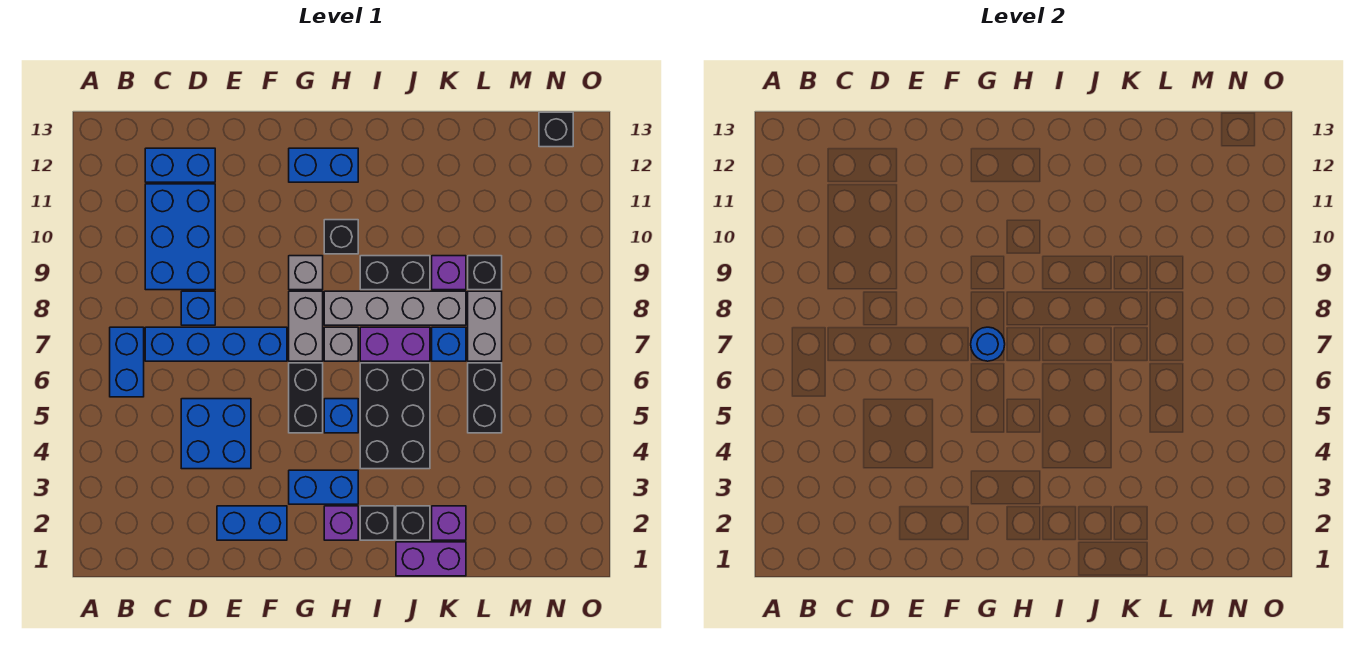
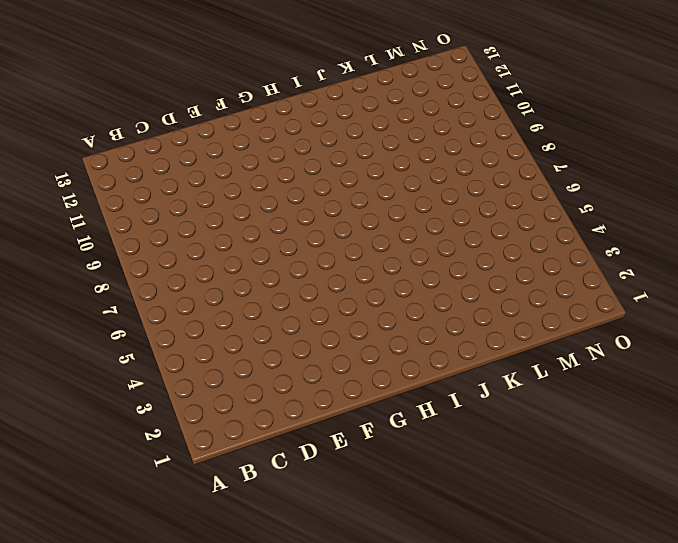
none -> blue 1x2 brick [110,327,144,397]
none -> blue 1x4 brick [145,327,287,361]
none -> blue 2x3 brick [145,184,215,290]
none -> blue 1x2 brick [145,148,215,182]

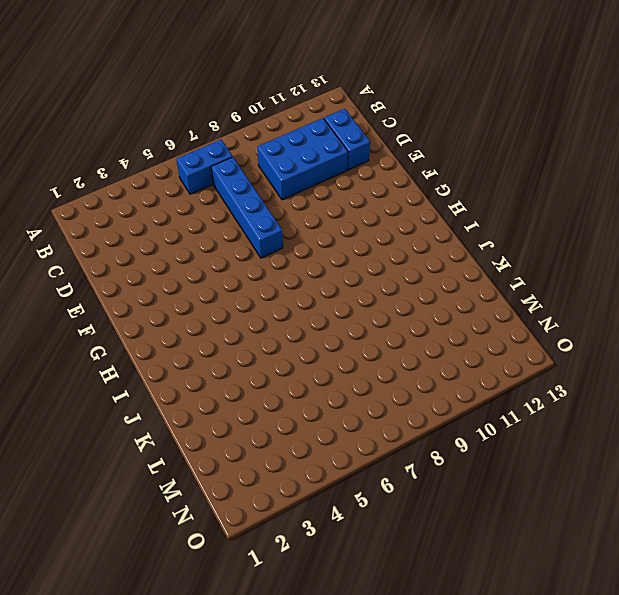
none -> blue 2x2 brick [181,399,251,469]
none -> blue 1x1 brick [181,291,215,325]
none -> blue 1x2 brick [217,506,287,540]
none -> blue 1x2 brick [289,470,358,504]

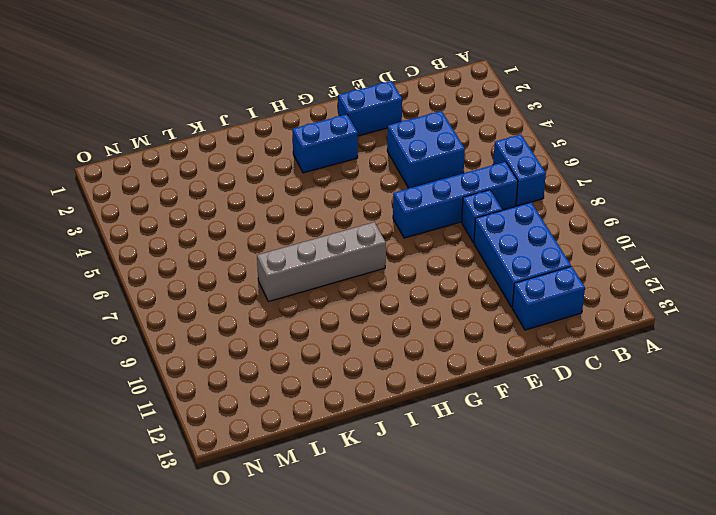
none -> black 1x2 brick [289,363,323,433]
none -> grey 1x2 brick [289,291,323,361]
none -> grey 1x1 brick [289,256,323,290]
none -> blue 1x2 brick [289,148,358,182]

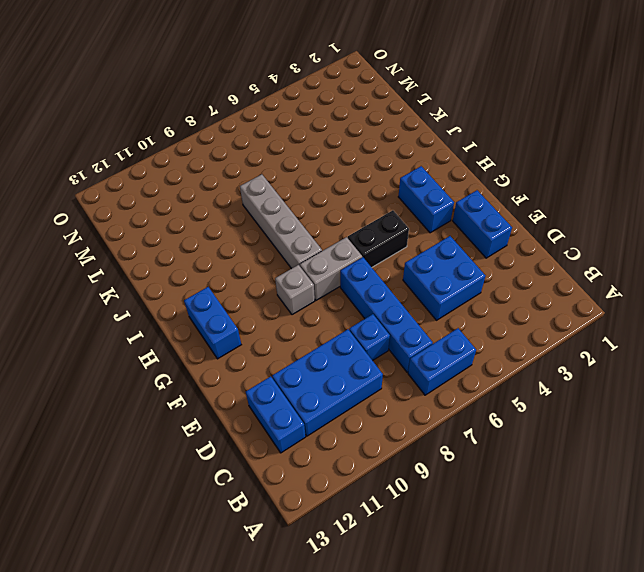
none -> purple 1x1 brick [324,506,358,540]
none -> blue 1x1 brick [324,399,358,433]
none -> grey 1x1 brick [324,327,358,361]
none -> black 1x1 brick [324,220,358,254]

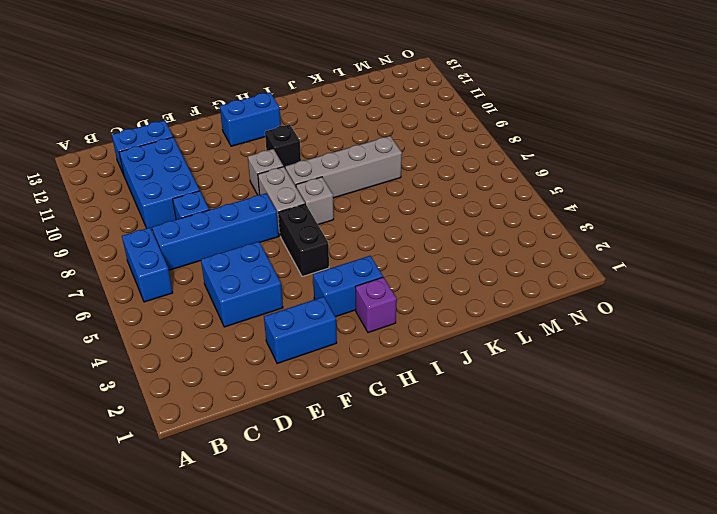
none -> blue 1x1 brick [324,399,358,433]
none -> black 1x1 brick [360,506,394,540]
none -> black 2x3 brick [360,363,430,469]
none -> purple 1x2 brick [360,327,430,361]

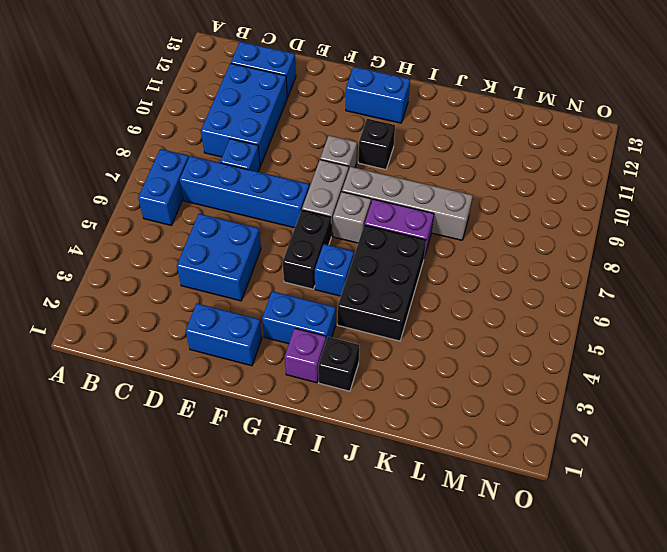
none -> black 1x2 brick [360,256,430,290]
none -> purple 1x2 brick [396,542,466,576]
none -> black 1x1 brick [396,506,430,540]
none -> purple 1x1 brick [432,506,466,540]

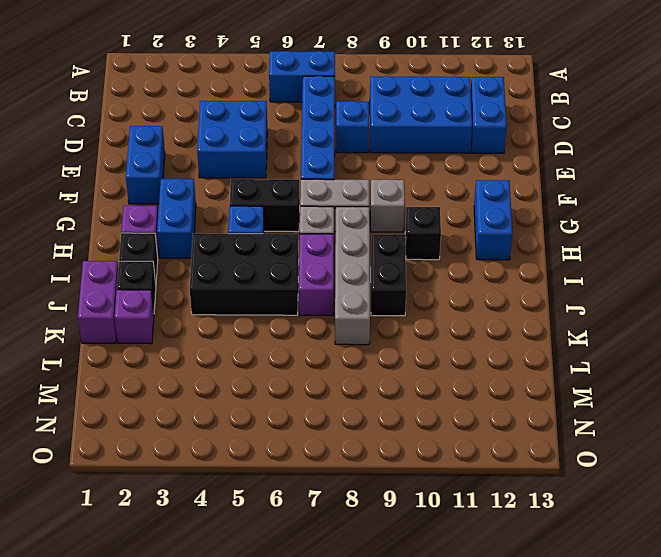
none -> blue 1x1 brick [432,327,466,361]
none -> purple 1x1 brick [432,256,466,290]
none -> black 1x2 brick [468,363,502,433]
none -> grey 1x2 brick [468,291,502,361]

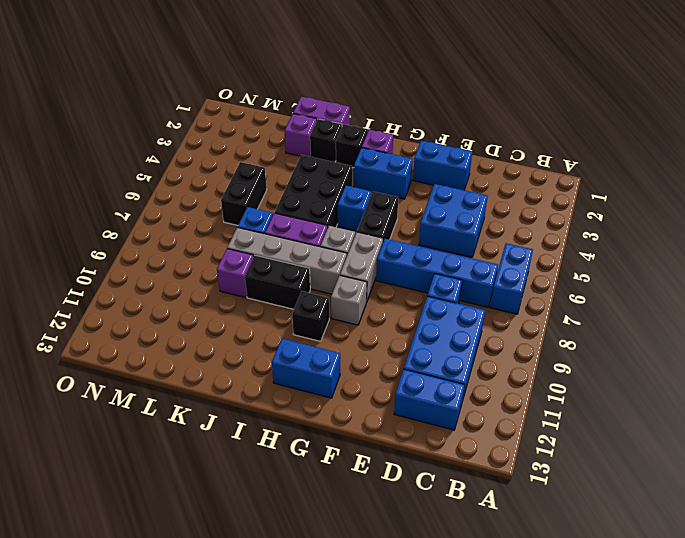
none -> grey 1x2 brick [468,291,502,361]
none -> black 1x1 brick [468,256,502,290]
none -> black 1x1 brick [539,112,573,147]
none -> blue 1x1 round brick [971,327,1005,361]

